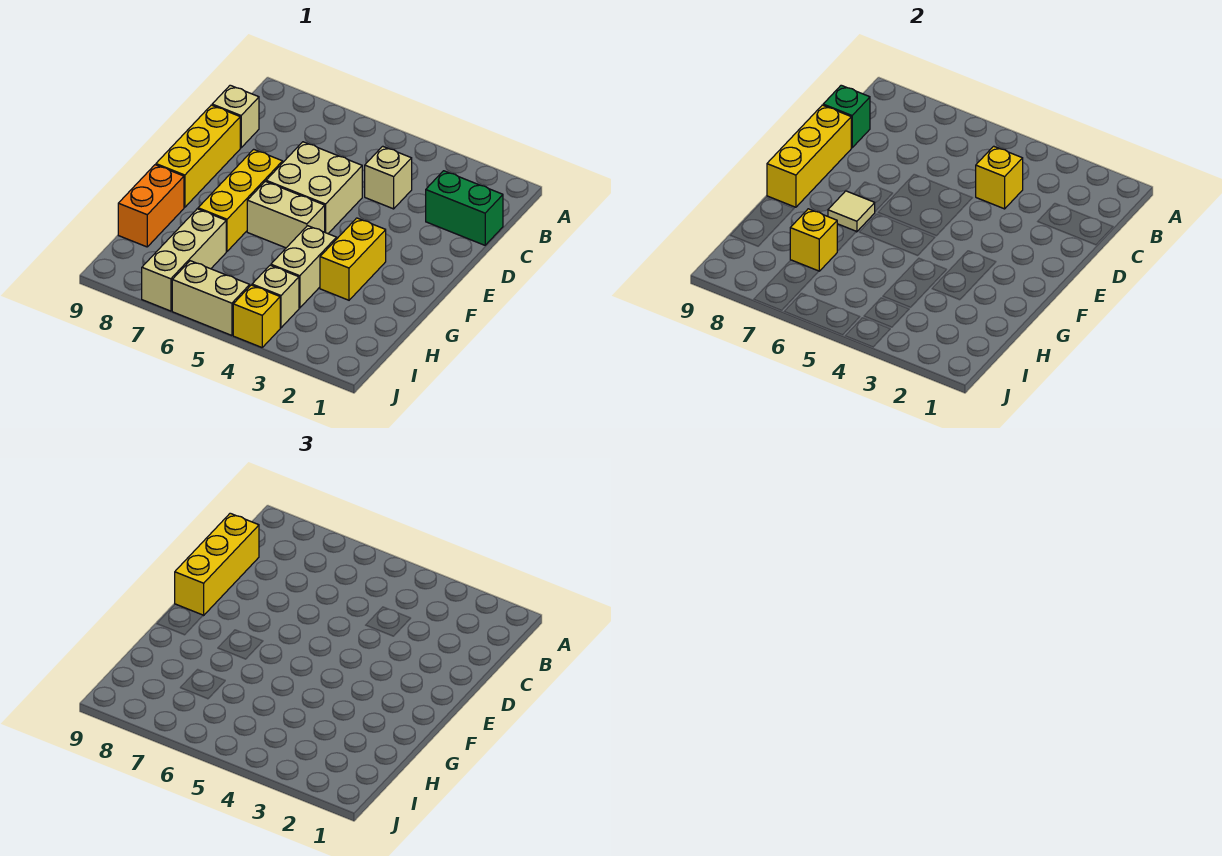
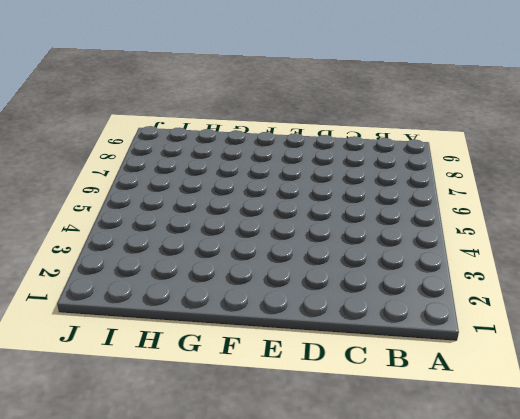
none -> green 1x2 brick [426,171,503,245]
none -> tan 1x1 brick [365,146,412,209]
none -> tan 1x1 brick [212,85,259,148]

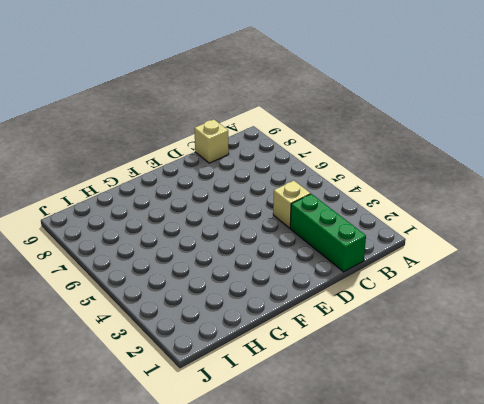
green 1x3 brick [290,194,366,272] -> green 1x2 brick [426,171,503,245]
none -> tan 2x2 brick [266,142,362,234]
none -> yellow 1x3 brick [156,105,240,207]
none -> yellow 1x3 brick [198,149,283,251]

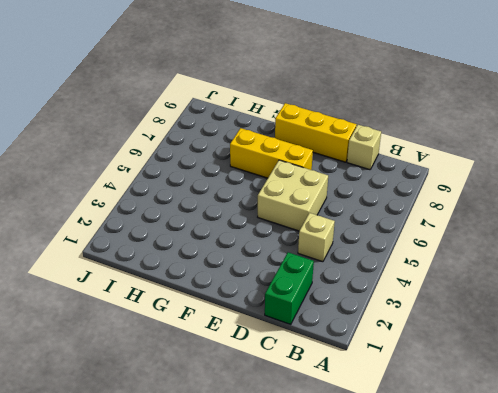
none -> yellow 1x2 brick [320,218,386,300]
none -> tan 1x2 brick [247,181,325,248]
none -> tan 1x2 brick [271,226,337,308]

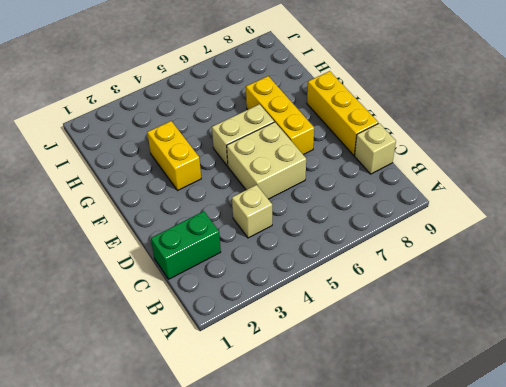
none -> tan 1x2 brick [271,226,337,308]
none -> orange 1x2 brick [118,165,184,247]
none -> tan 1x3 brick [142,209,226,311]

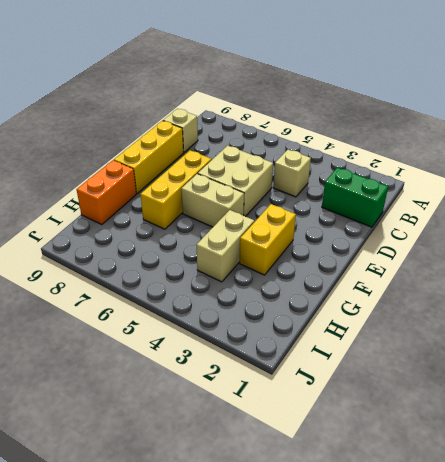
none -> tan 1x3 brick [142,209,226,311]
none -> tan 1x1 brick [252,265,299,328]
none -> yellow 1x1 brick [233,285,280,347]

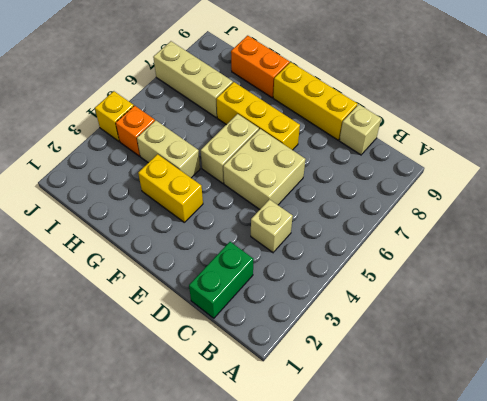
orange 1x1 brick [116,106,155,156] -> tan 1x1 brick [252,265,299,328]
none -> tan 1x2 brick [172,261,250,335]
none -> yellow 1x1 brick [976,146,1023,209]
none -> green 1x1 brick [823,85,870,148]

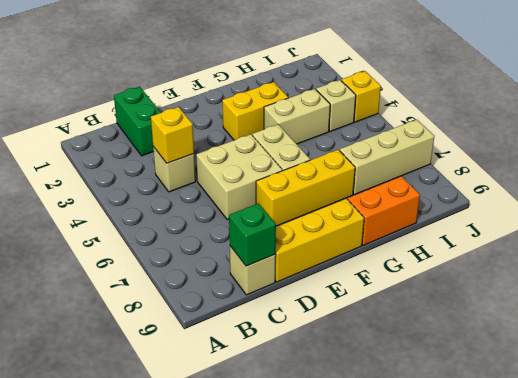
none -> tan 1x2 brick [172,261,250,335]
none -> yellow 1x3 brick [767,105,851,207]
none -> tan 1x1 tile [828,191,875,232]

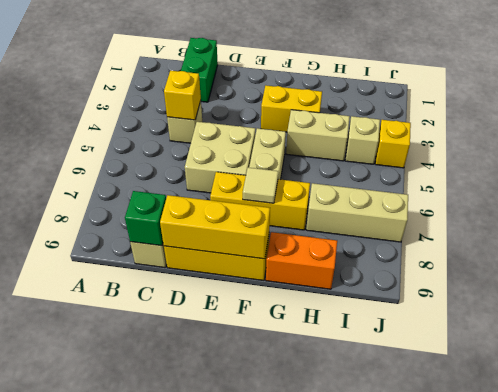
none -> tan 1x2 brick [172,261,250,335]
none -> yellow 1x1 brick [790,209,837,271]
none -> yellow 1x3 brick [175,513,259,616]

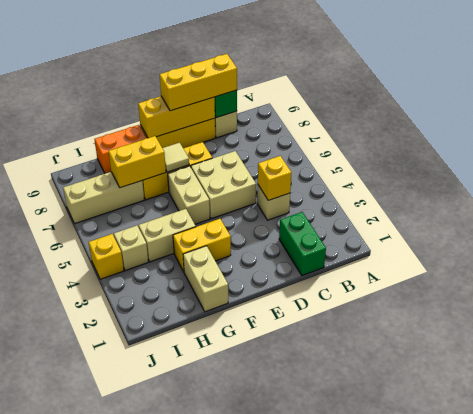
tan 1x2 brick [183,246,228,312] -> tan 1x2 brick moved to [172,261,250,335]
yellow 1x2 brick [109,136,166,188] -> yellow 1x1 brick [790,209,837,271]

